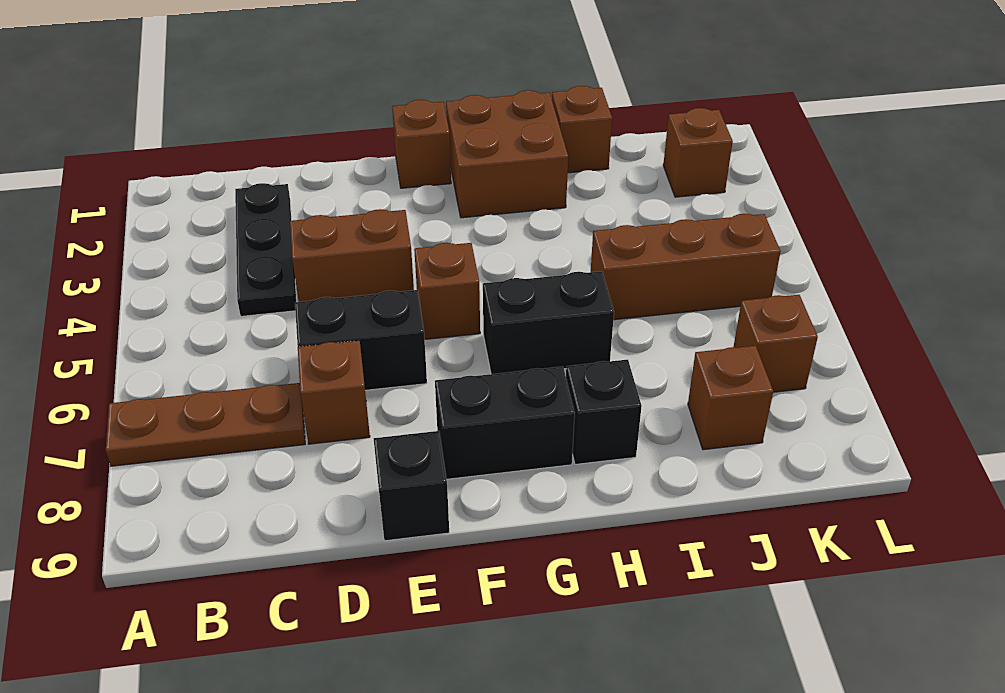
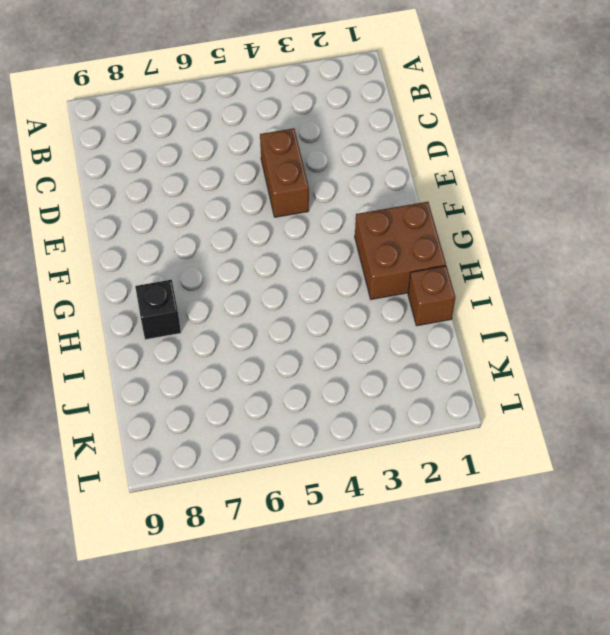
none -> brown 1x3 plate [106,383,305,466]
none -> black 1x3 plate [235,183,297,316]
none -> black 1x2 brick [295,290,427,390]

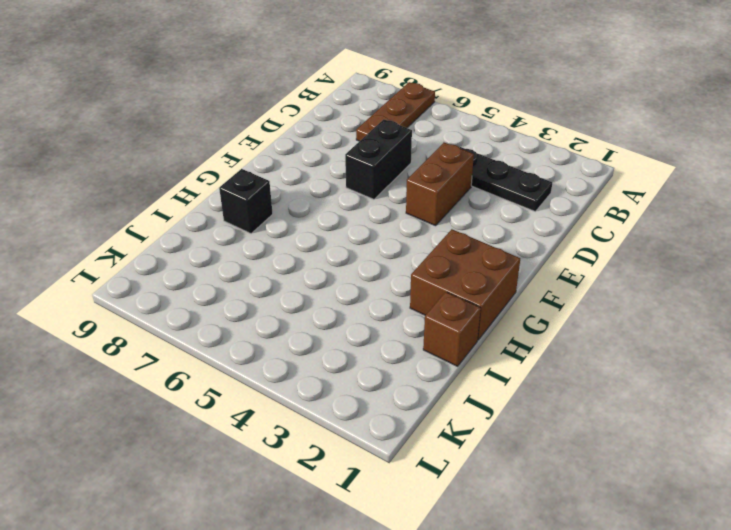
none -> brown 1x1 brick [298,341,370,444]
none -> black 1x1 brick [374,431,449,541]
none -> brown 1x1 brick [392,100,451,188]

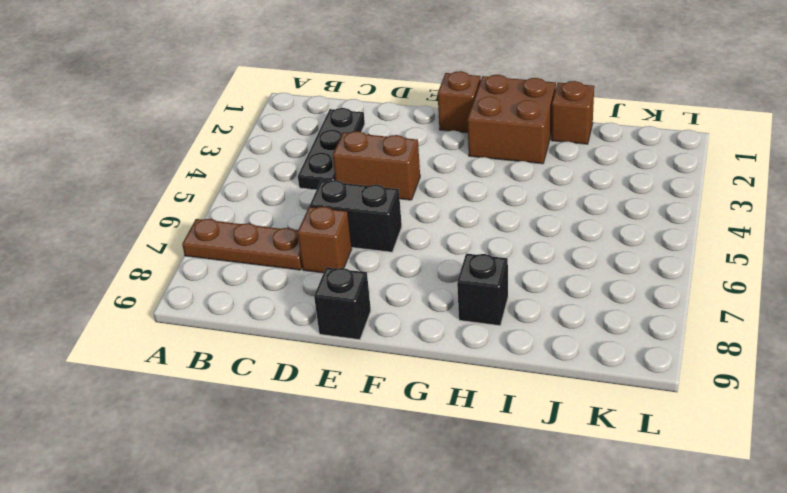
none -> brown 1x1 brick [414,243,480,339]
none -> black 1x2 brick [435,367,575,479]
none -> black 1x2 brick [483,271,614,374]

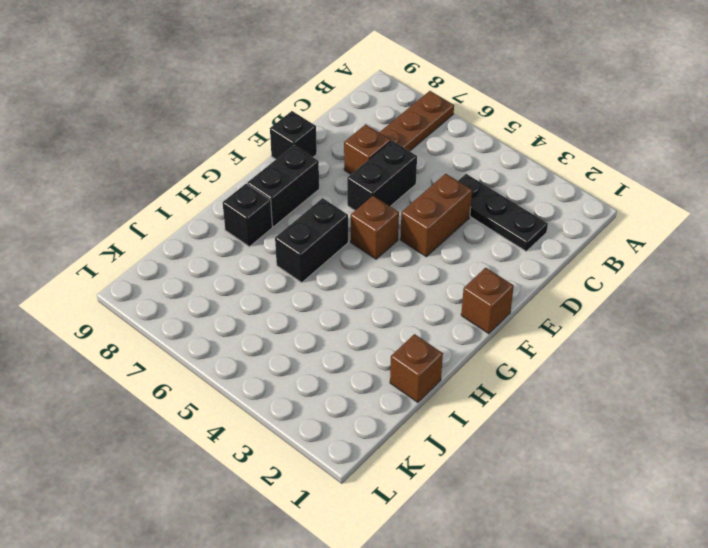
none -> brown 2x2 brick [446,90,568,218]
none -> brown 1x3 brick [591,214,781,320]
none -> brown 1x1 brick [688,346,773,450]

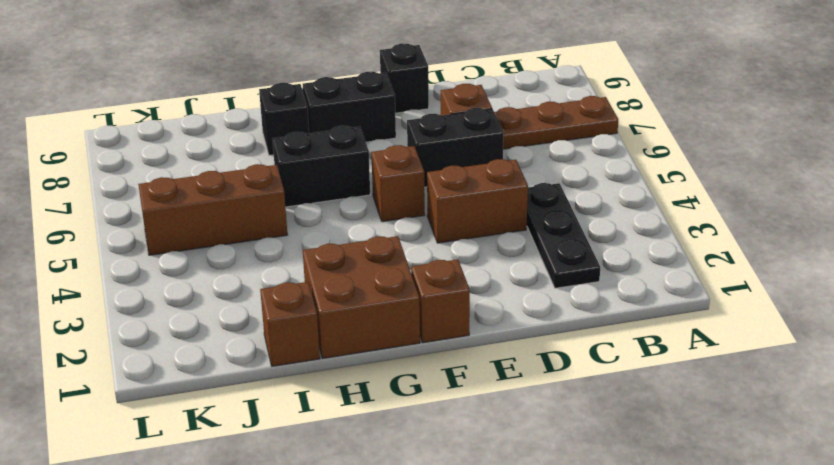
none -> brown 1x1 brick [688,346,773,450]
none -> brown 1x1 brick [663,108,733,197]
none -> brown 1x1 brick [734,295,818,392]

